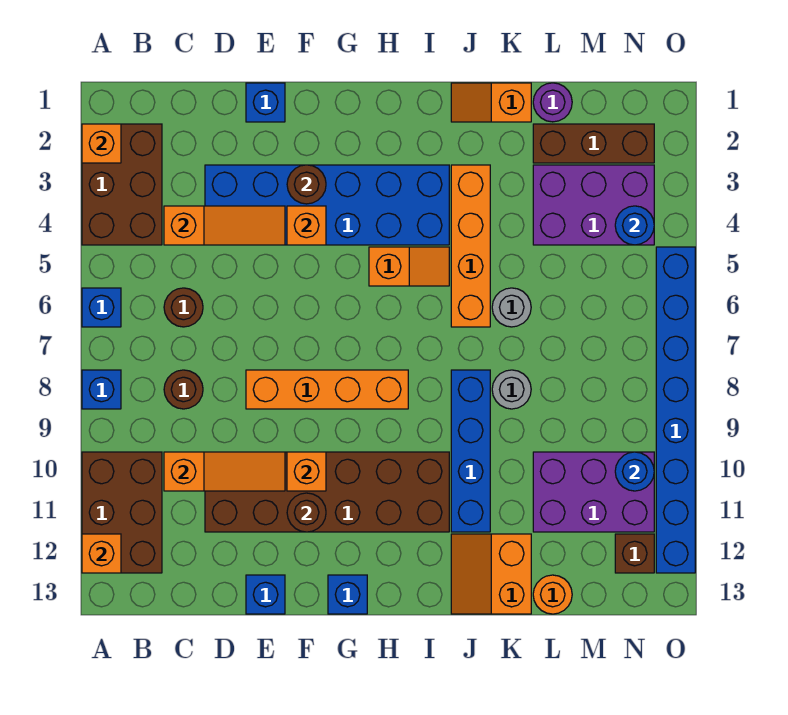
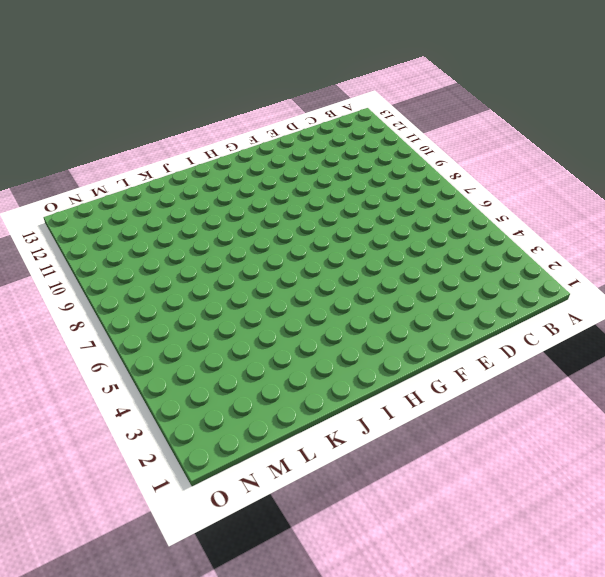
none -> brown 2x3 brick [82,124,162,245]
none -> blue 1x1 brick [82,288,121,327]
none -> blue 1x1 brick [82,370,121,409]
none -> brown 2x3 brick [82,452,162,573]

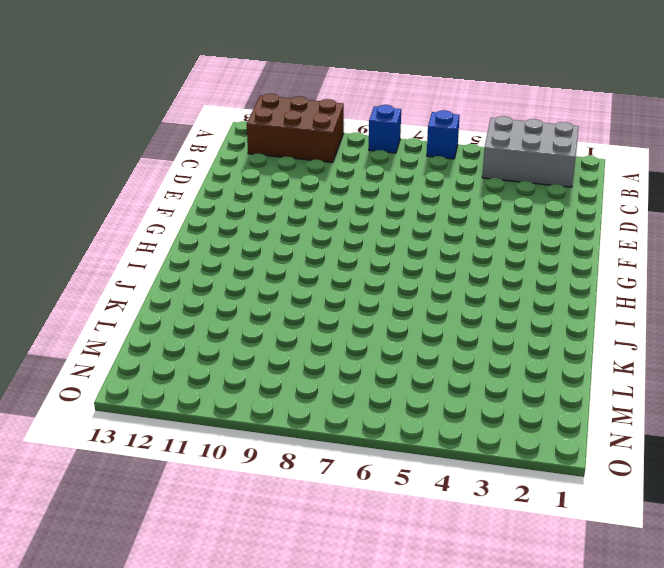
grey 2x3 brick [482,116,579,187] -> brown 2x3 brick [82,124,162,245]
none -> brown 1x1 round brick [164,288,203,327]
none -> brown 1x1 round brick [164,370,203,409]
none -> blue 2x6 brick [205,165,449,245]
none -> brown 2x6 brick [205,452,449,532]

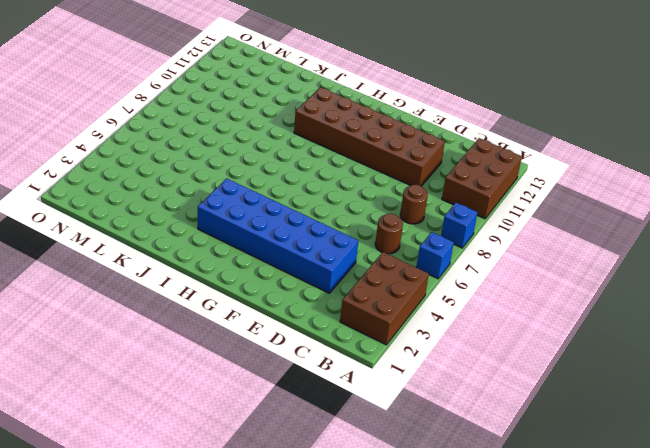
none -> blue 1x1 brick [246,83,285,122]
none -> orange 1x4 brick [246,370,408,409]
none -> blue 1x1 brick [246,575,285,614]
none -> blue 1x1 brick [328,575,367,614]

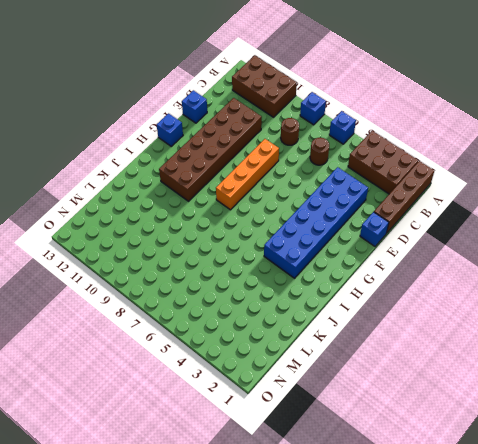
brown 1x4 brick [374,161,434,233] -> none
none -> orange 1x2 slope [369,247,449,286]
none -> orange 1x2 slope [451,83,531,122]
none -> orange 1x4 brick [451,165,490,327]
none -> blue 1x4 brick [451,370,490,532]

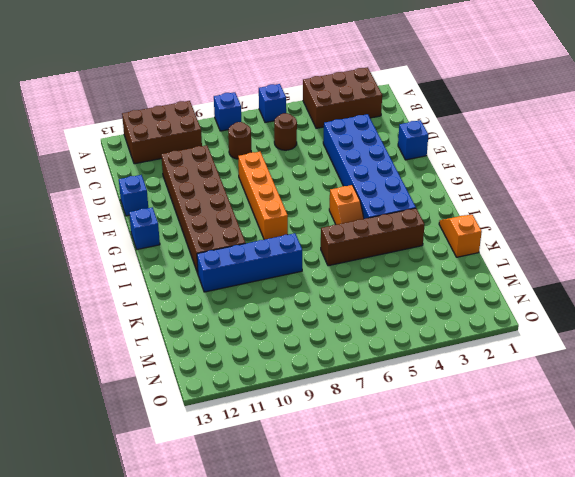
brown 1x4 brick [321,208,425,266] -> orange 1x4 brick [451,165,490,327]
none -> orange 2x2 slope [451,534,531,614]
none -> grey 1x1 round brick [492,288,531,327]
none -> grey 1x1 round brick [492,370,531,409]
none -> purple 1x1 round brick [533,83,572,122]

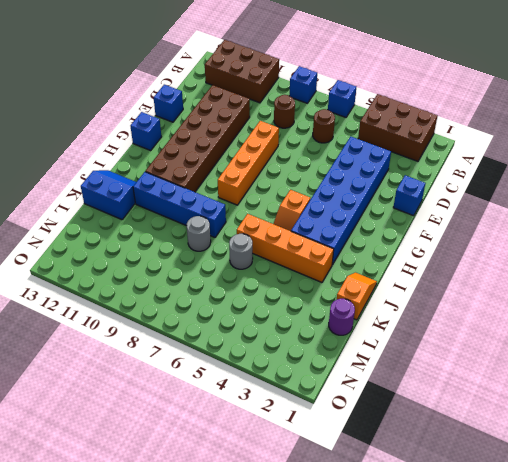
blue 2x2 slope [81,170,136,220] -> orange 2x2 slope [451,534,531,614]
none -> brown 1x3 brick [533,124,654,163]
none -> purple 2x3 brick [533,165,654,245]
none -> purple 2x3 brick [533,452,654,532]
none -> orange 1x1 round brick [533,575,572,614]

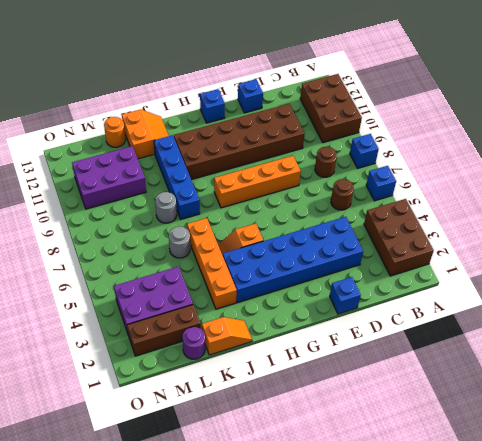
none -> brown 1x1 brick [615,534,654,573]
none -> blue 1x8 brick [656,247,695,573]
none -> orange 1x1 brick [82,124,121,163]
none -> orange 1x1 brick [82,534,121,573]

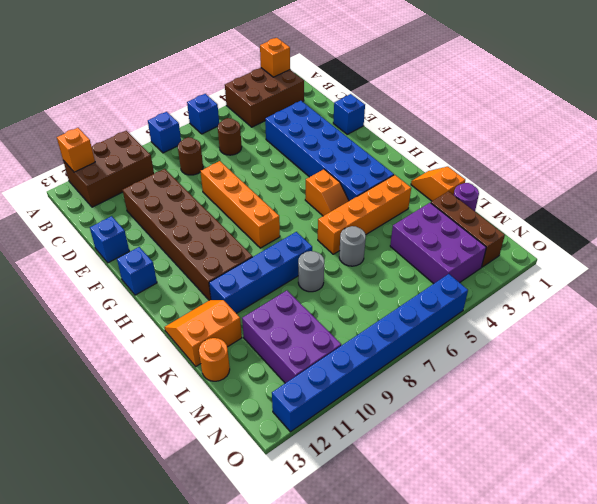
none -> brown 1x1 brick [615,534,654,573]
none -> orange 1x3 slope [164,206,285,245]
none -> orange 1x3 slope [164,452,285,491]
none -> brown 1x1 round brick [287,165,326,204]

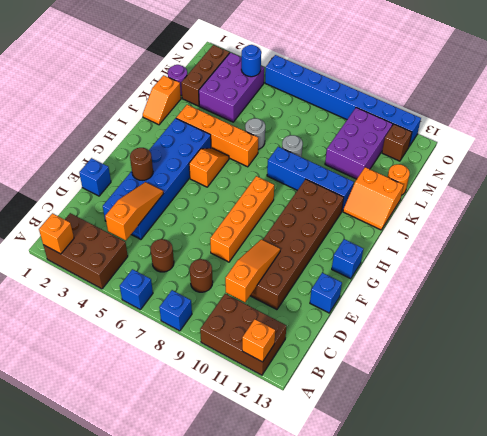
none -> orange 1x1 brick [287,206,326,245]
none -> orange 1x1 brick [287,452,326,491]
none -> brown 1x1 round brick [287,493,326,532]
none -> blue 1x1 round brick [615,452,654,491]

